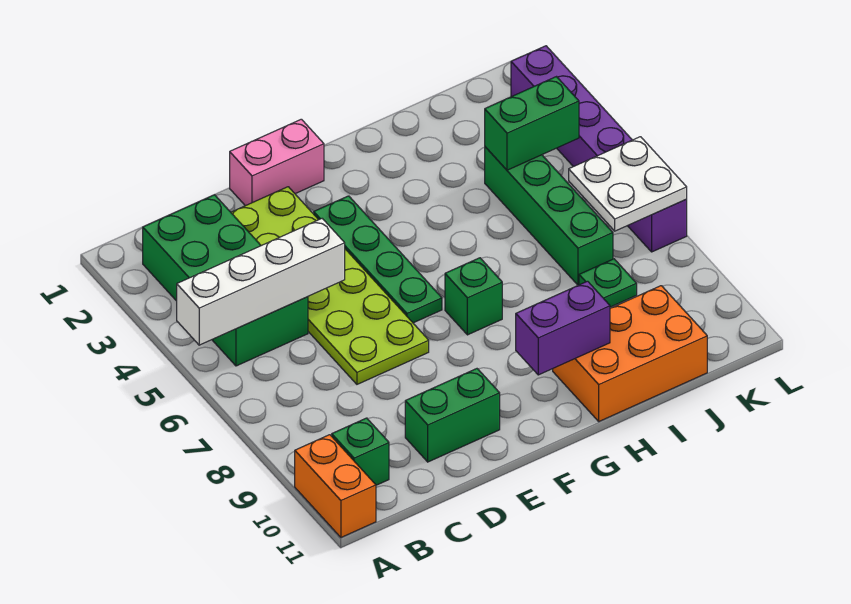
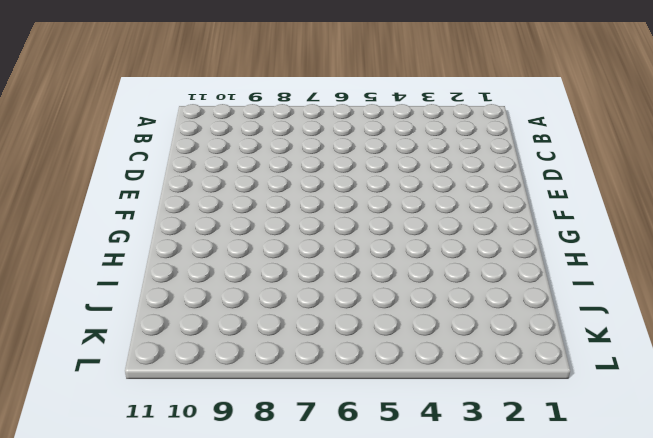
none -> orange 1x2 brick [295,435,376,537]
none -> green 2x4 brick [143,195,308,366]
none -> green 1x1 brick [332,418,389,485]

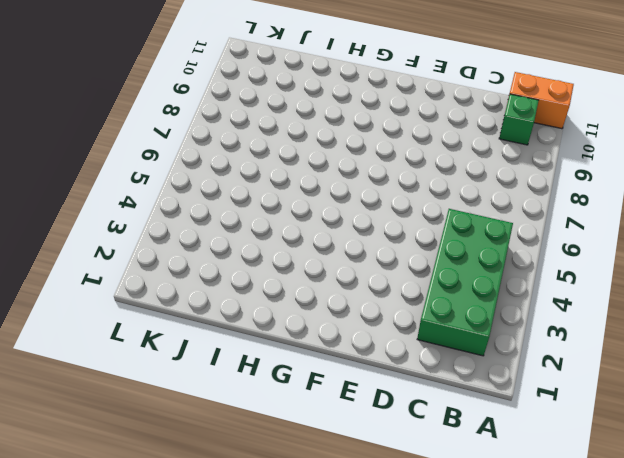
orange 1x2 brick [510,72,574,129] -> orange 1x2 brick turned to [295,435,376,537]
none -> lime 2x6 plate [231,187,429,384]
none -> green 1x2 brick [405,369,500,462]
none -> pink 1x2 brick [230,119,324,206]

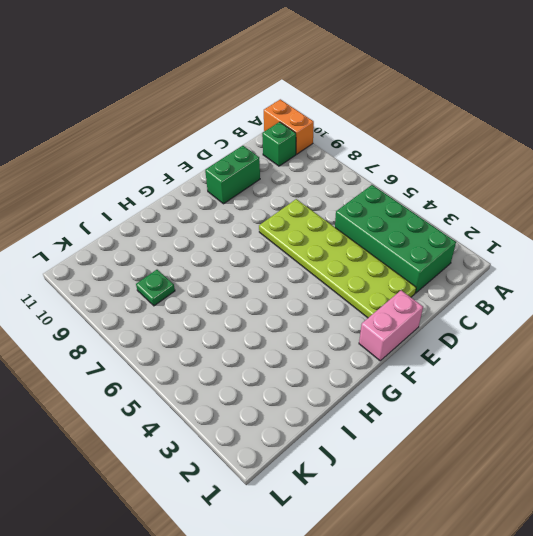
none -> green 1x4 plate [314,196,442,323]
none -> green 1x1 brick [445,258,502,335]
none -> orange 2x3 brick [553,286,707,421]

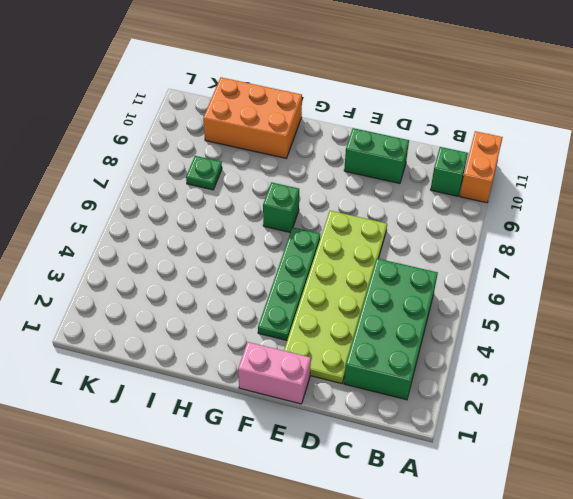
none -> green 1x4 brick [485,147,613,285]
none -> purple 1x6 brick [511,46,687,252]
none -> white 1x4 brick [177,219,345,345]

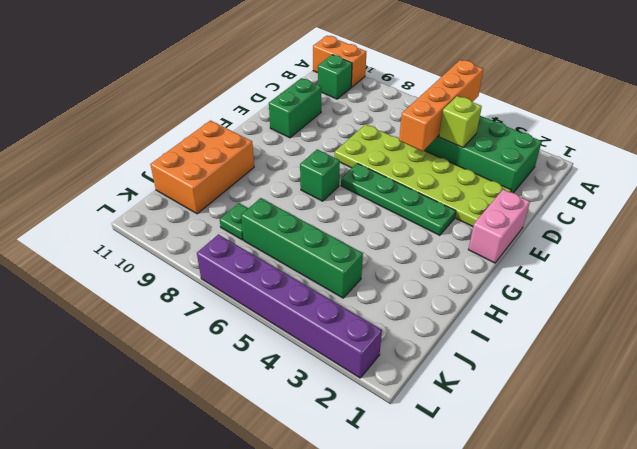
orange 1x4 brick [399,60,483,151] -> white 1x4 brick [177,219,345,345]
lime 1x1 brick [439,96,482,148] -> none
none -> purple 1x2 brick [516,281,610,375]
none -> green 1x2 brick [485,77,579,170]
none -> white 2x2 plate [569,137,687,231]

